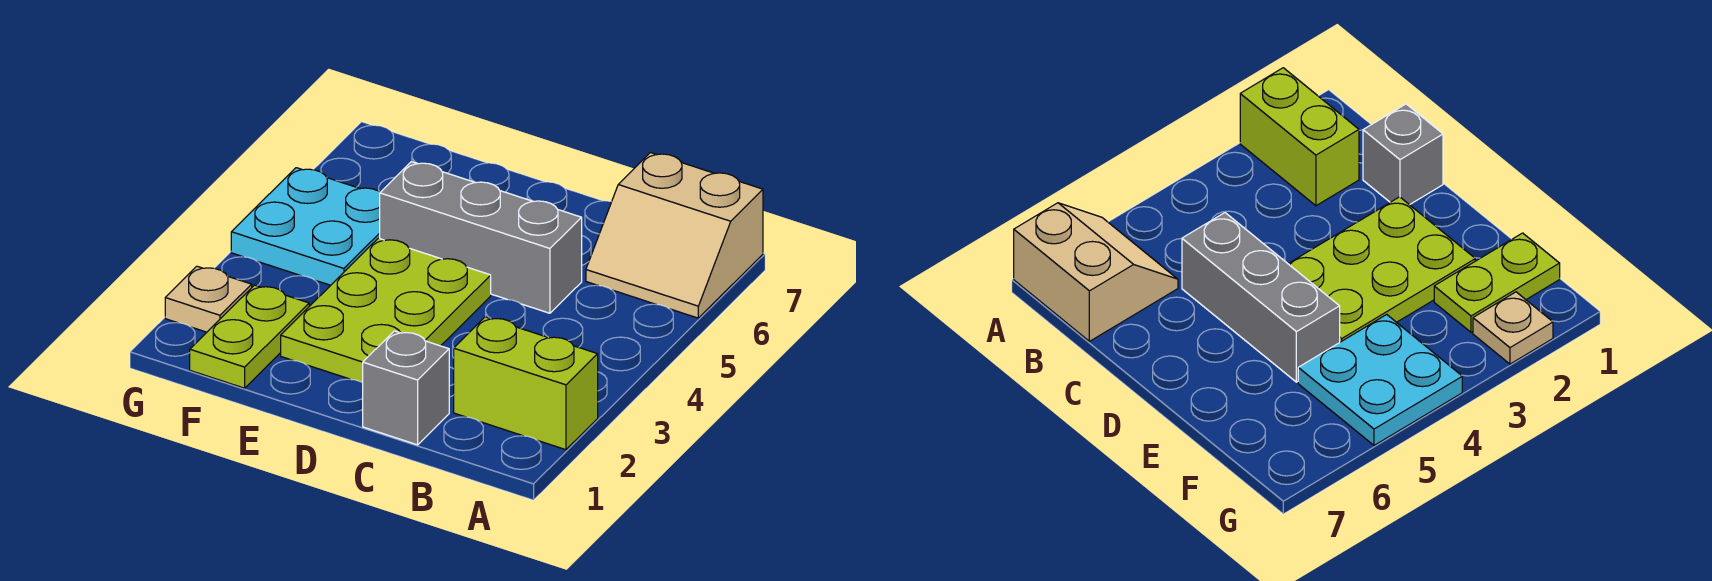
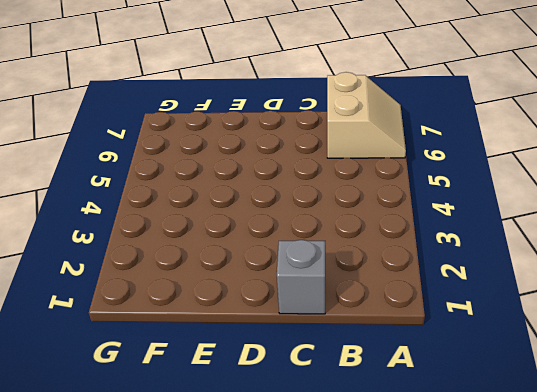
tan 2x2 slope [327,72,406,158] -> tan 2x2 slope turned to [586,153,763,318]
none -> lime 1x2 brick [454,317,598,450]
none -> grey 1x3 brick [380,162,582,313]

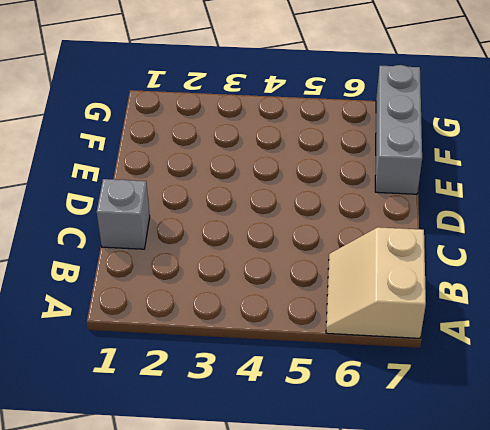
grey 1x3 brick [375,65,422,194] -> grey 1x3 brick moved to [380,162,582,313]
none -> lime 1x2 brick [454,317,598,450]
none -> lime 2x3 plate [281,238,491,383]

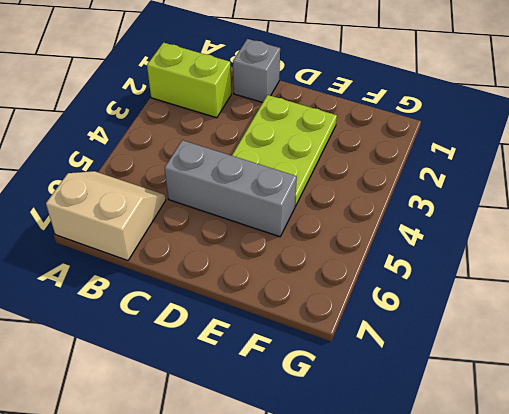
none -> lime 1x2 plate [190,285,309,388]
none -> cyan 2x2 plate [231,168,380,285]

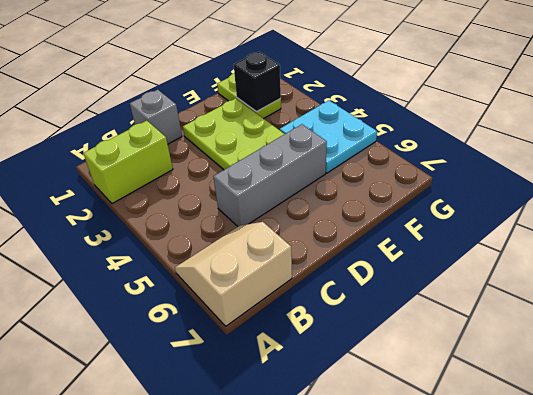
black 1x1 brick [234,52,281,112] -> none
none -> tan 1x1 plate [165,266,252,332]

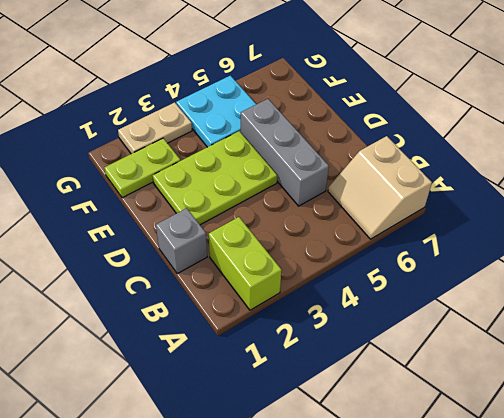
tan 1x2 plate [118,102,192,154] -> tan 1x1 plate [165,266,252,332]

